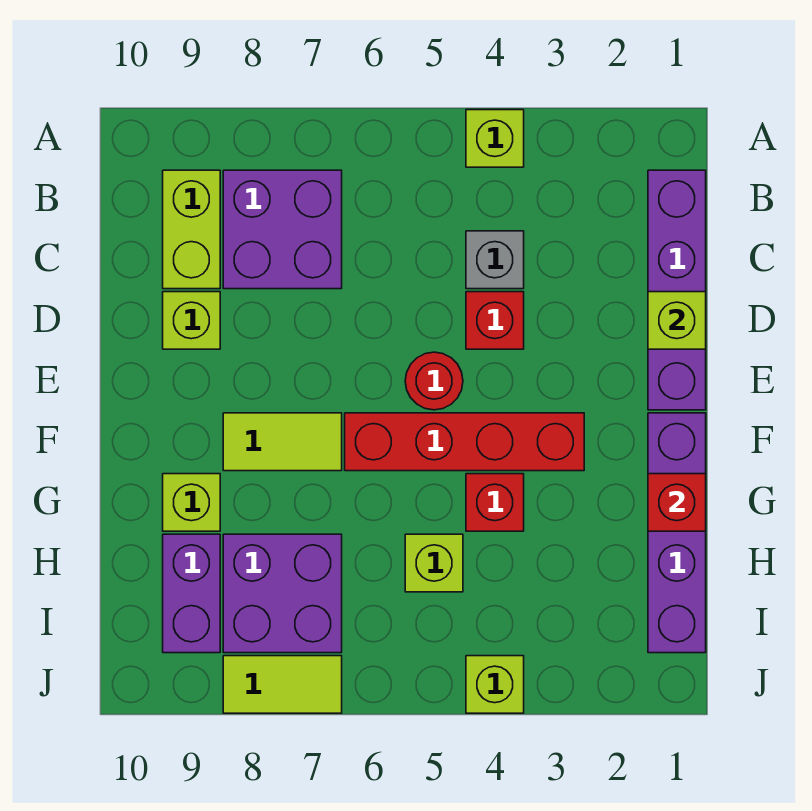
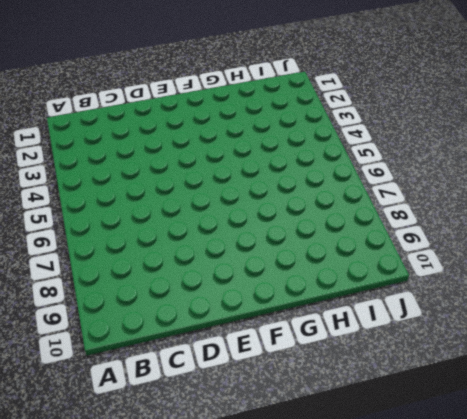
none -> lime 1x1 brick [466,110,524,167]
none -> purple 1x4 brick [648,170,706,410]
none -> purple 2x2 brick [223,170,342,289]

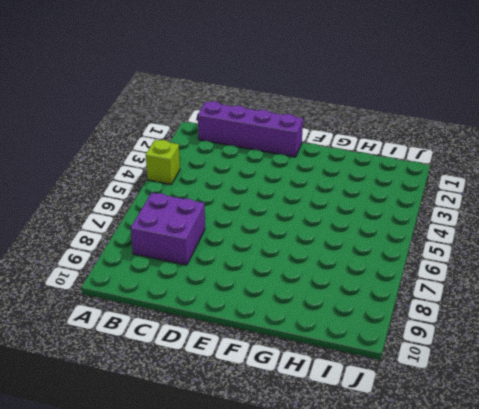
none -> lime 1x2 brick [163,170,220,289]
none -> grey 1x1 brick [466,231,524,289]
none -> red 1x1 brick [466,292,524,349]

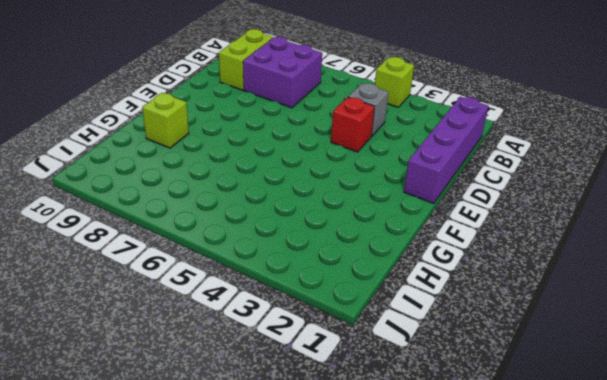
none -> lime 1x1 brick [163,292,220,349]
none -> red 1x1 round brick [405,352,463,410]
none -> purple 1x4 brick [648,413,706,653]

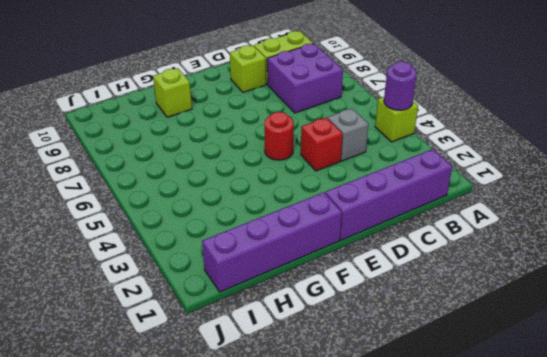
purple 1x1 round brick [384,61,417,110] -> none
none -> red 1x4 brick [345,413,584,471]
none -> lime 1x2 tile [223,413,342,471]
none -> red 1x1 brick [466,474,524,531]

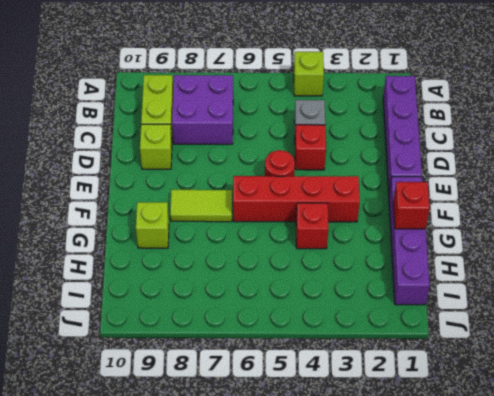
none -> lime 1x1 brick [405,534,463,592]
none -> purple 2x2 brick [223,534,342,653]
none -> purple 1x2 brick [163,534,220,653]

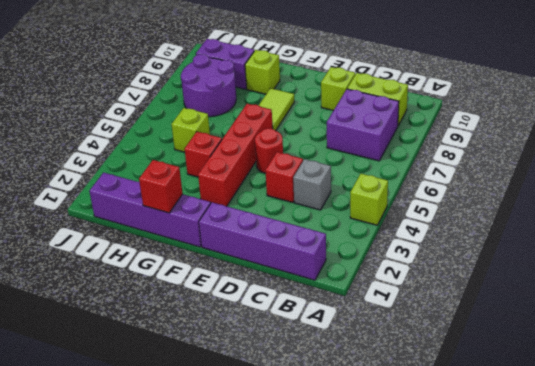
purple 2x2 round brick [181,54,236,117] -> purple 2x2 brick [223,534,342,653]
none -> lime 1x1 brick [466,656,524,713]
none -> lime 1x2 tile [223,656,342,713]
none -> lime 1x1 brick [648,292,706,349]

